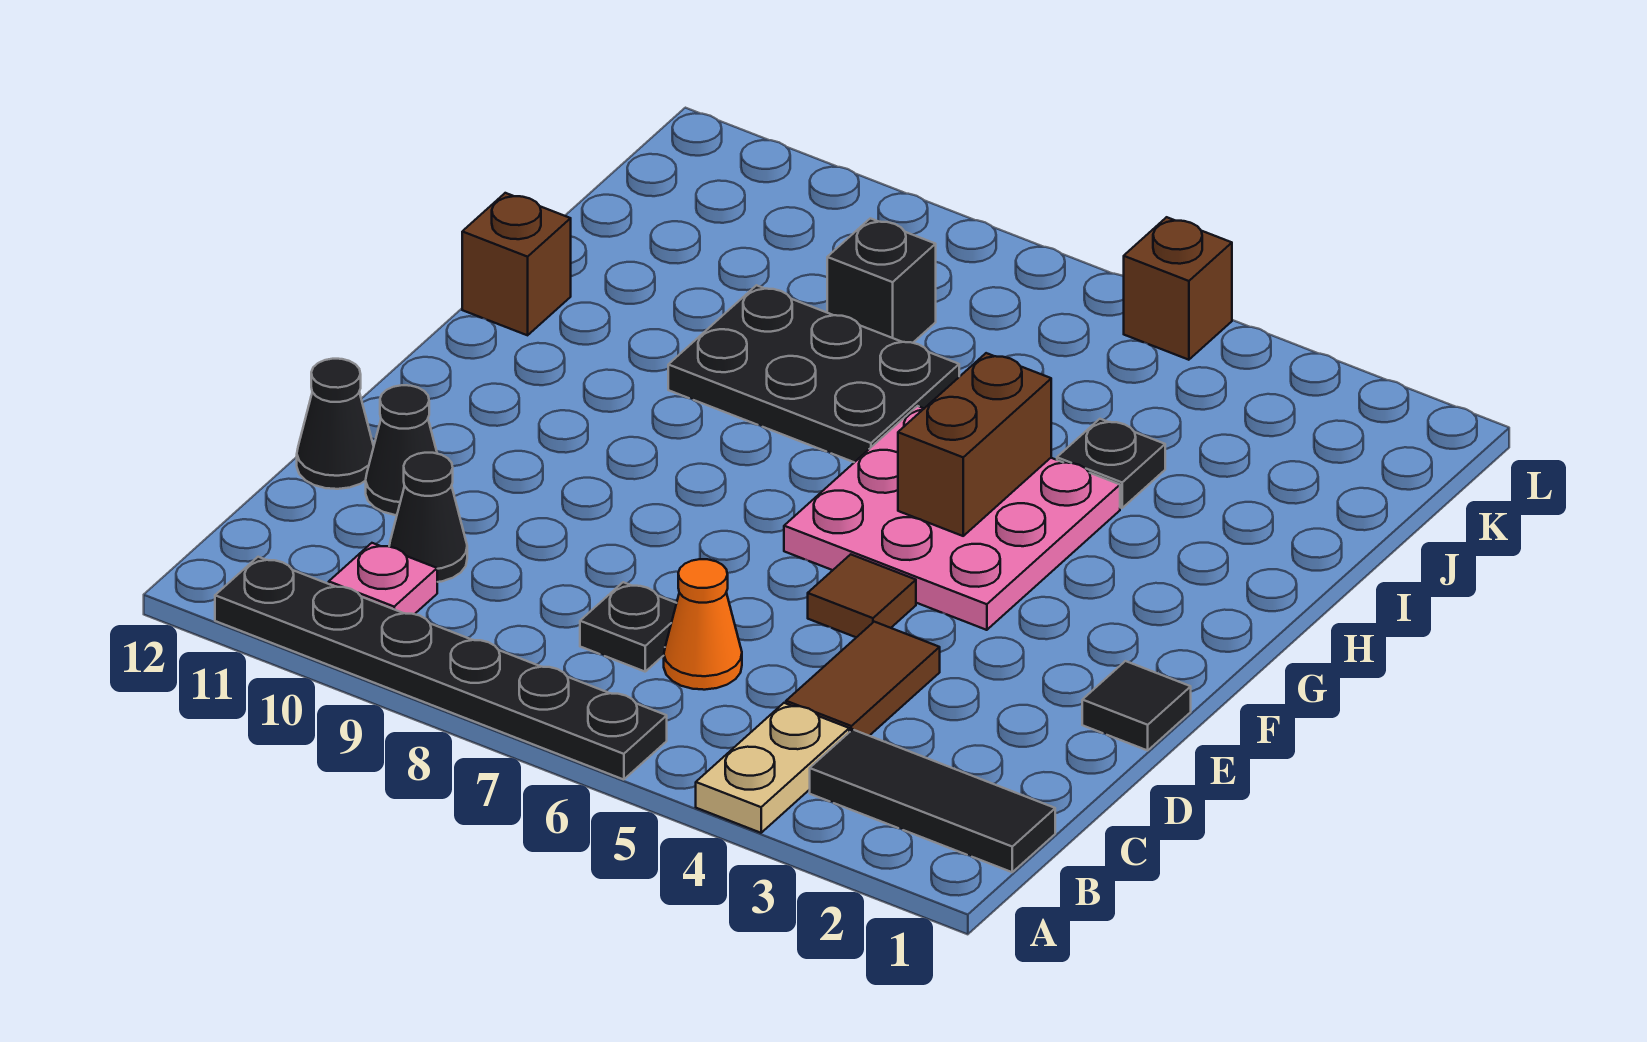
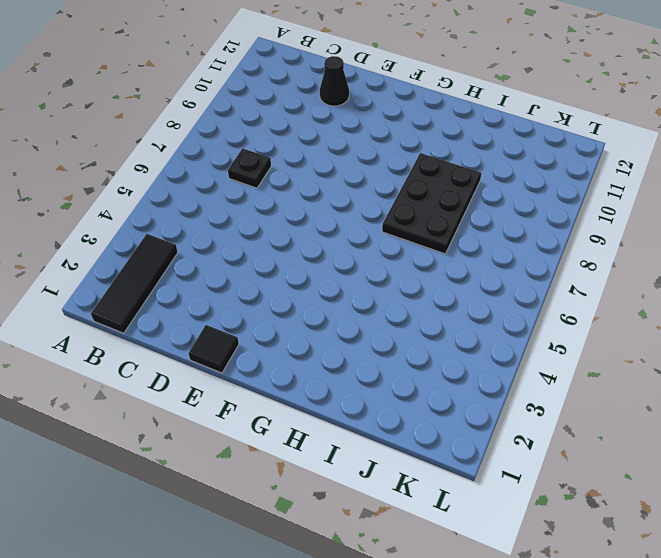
none -> tan 1x2 plate [696,703,849,833]
none -> black 1x6 plate [215,557,667,780]
none -> pink 1x1 plate [329,543,437,614]

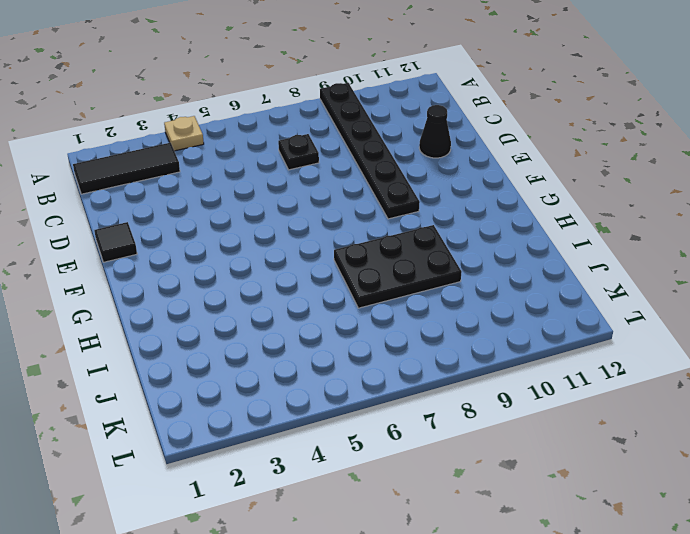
tan 1x1 plate [164,116,204,151] -> tan 1x2 plate [696,703,849,833]
black 1x6 plate [320,83,420,219] -> black 1x6 plate turned to [215,557,667,780]
none -> pink 1x1 plate [329,543,437,614]
none -> brown 1x2 tile [786,622,940,736]
none -> orange 1x1 cone [664,559,742,690]

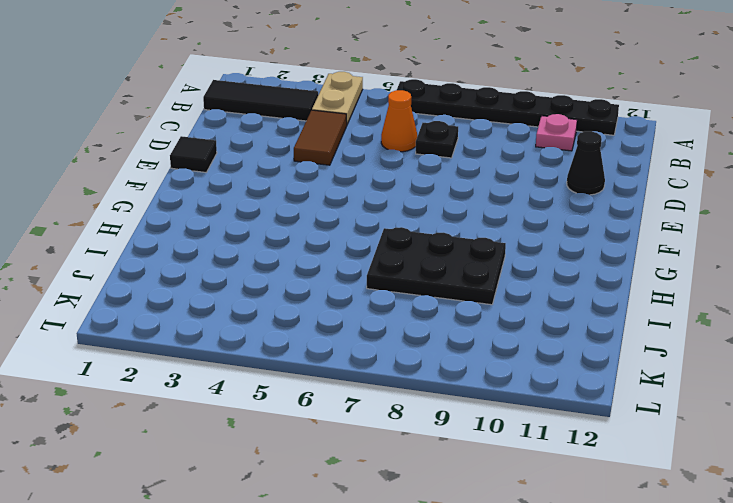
none -> black 1x1 cone [389,453,467,582]
none -> black 1x1 cone [297,359,374,489]
none -> brown 1x1 tile [808,554,916,637]

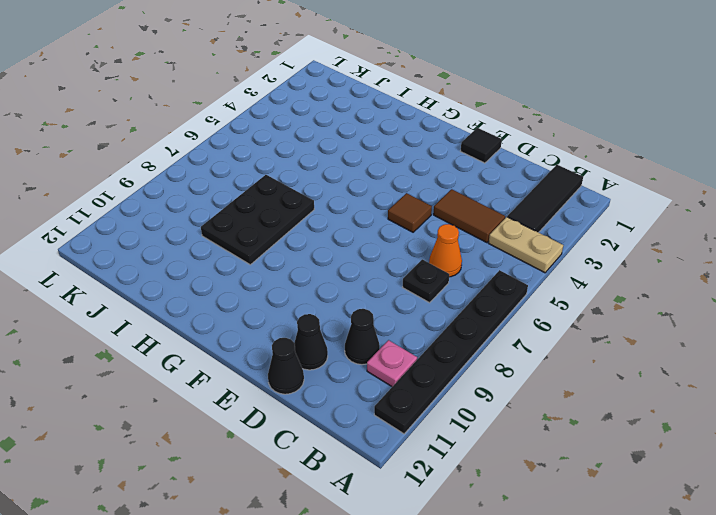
none -> pink 3x3 plate [784,406,1120,630]
none -> brown 1x1 brick [462,193,571,335]
none -> black 1x1 plate [1057,419,1165,508]

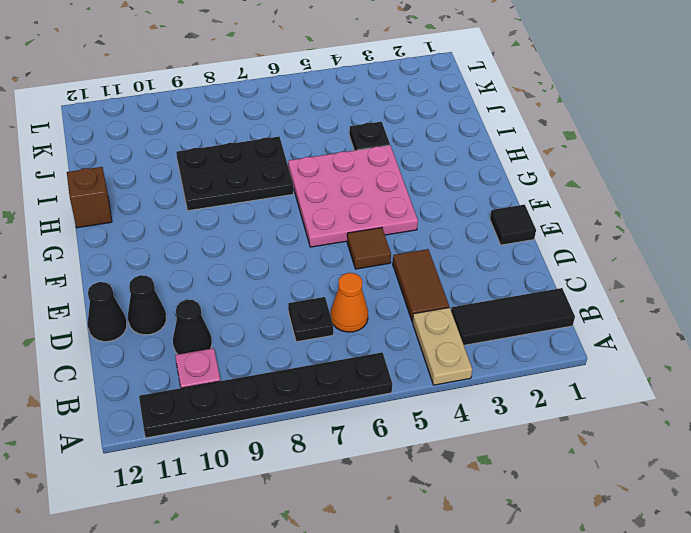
none -> black 1x1 brick [827,218,936,343]
none -> brown 1x1 brick [1124,217,1232,360]
none -> brown 1x2 brick [898,353,1051,536]

